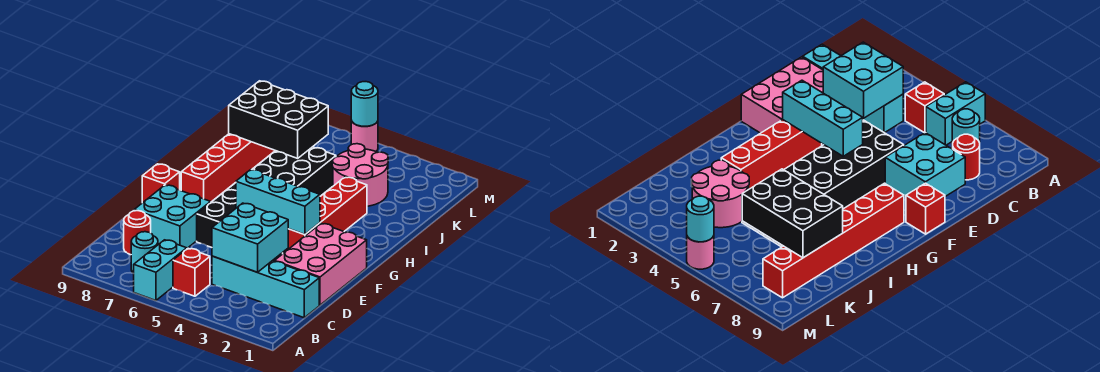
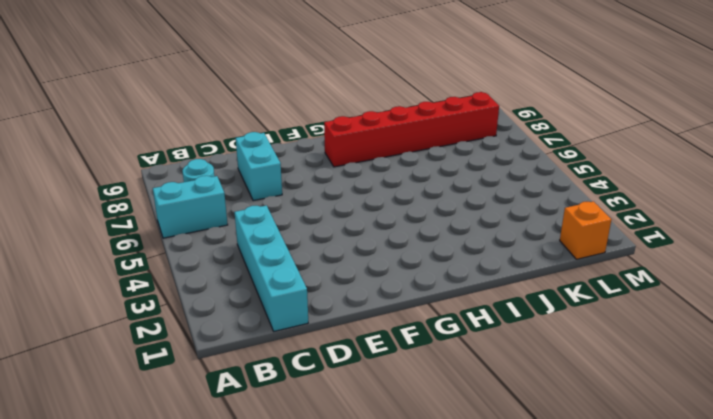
cyan 1x2 brick [236,132,282,201] -> cyan 2x2 brick [134,185,211,248]
orange 1x1 brick [560,201,611,259] -> none
none -> red 1x1 brick [173,248,210,296]
none -> red 1x1 round brick [124,211,151,255]
none -> pink 2x3 brick [275,223,367,305]

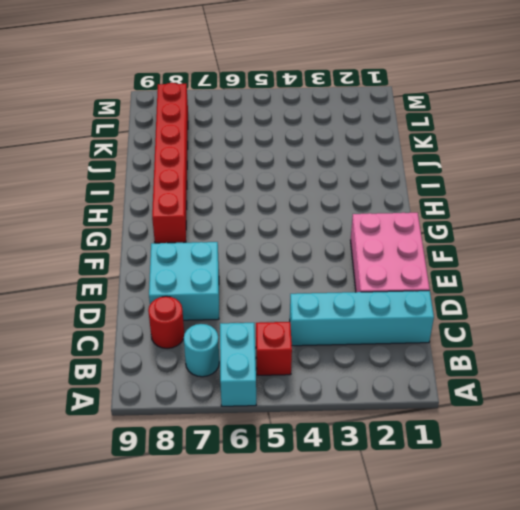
none -> black 2x6 brick [197,147,336,247]
none -> red 1x4 brick [283,177,367,253]
none -> red 1x1 brick [142,164,180,203]

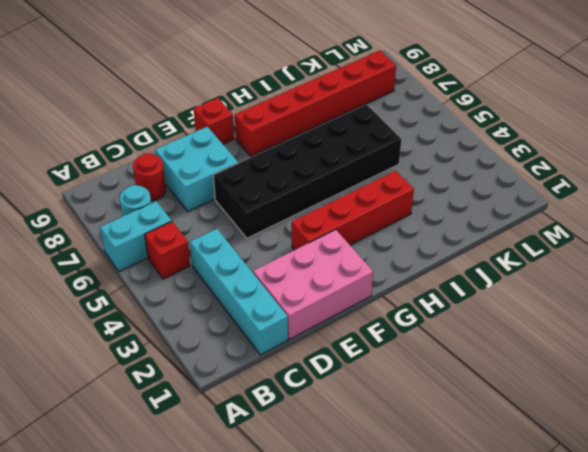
none -> pink 2x2 round brick [332,144,388,206]
none -> pink 1x1 round brick [351,121,378,151]
none -> cyan 2x2 brick [212,203,288,272]

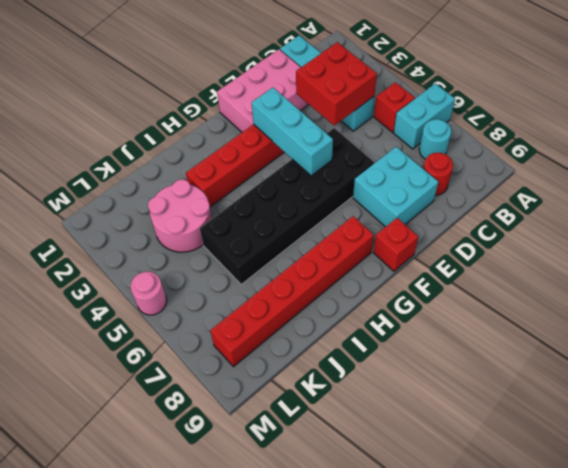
red 2x2 brick [296,42,377,126] -> cyan 2x2 brick [212,203,288,272]
none -> black 2x3 brick [229,81,328,158]
none -> cyan 1x1 round brick [351,82,378,126]

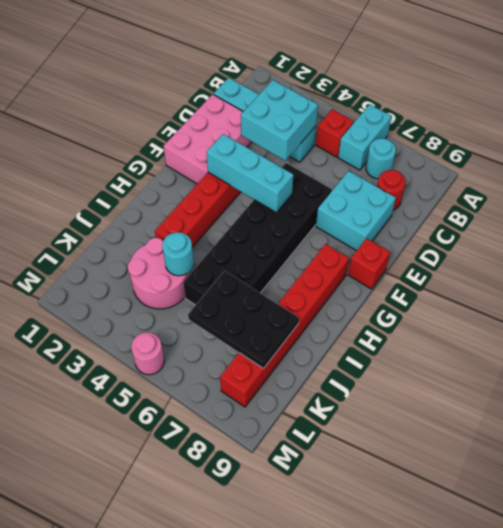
cyan 1x1 round brick [162,232,194,276] -> cyan 1x1 round brick moved to [351,82,378,126]
black 2x3 plate [188,271,299,368] -> black 2x3 brick [229,81,328,158]

